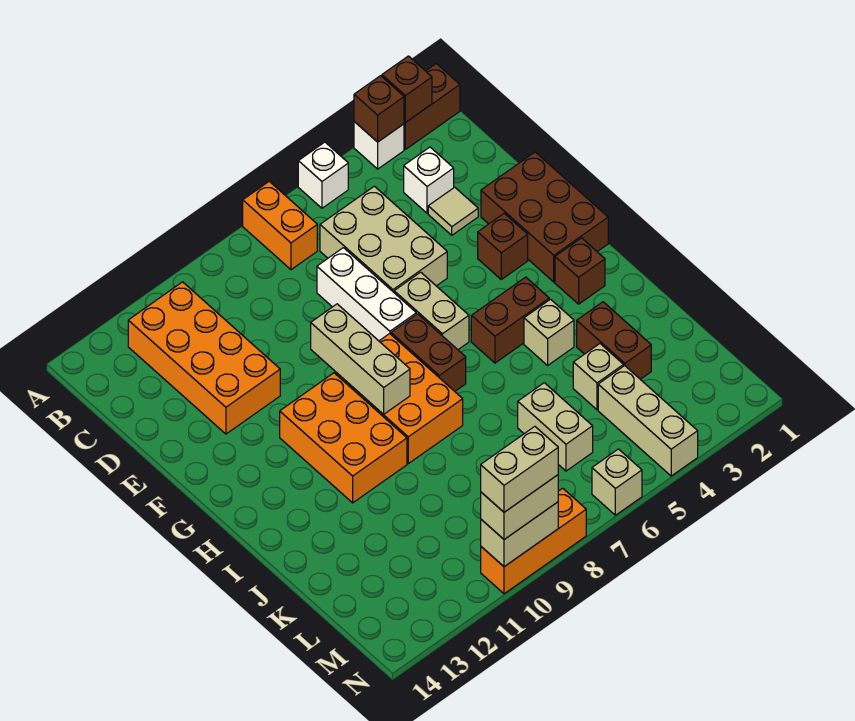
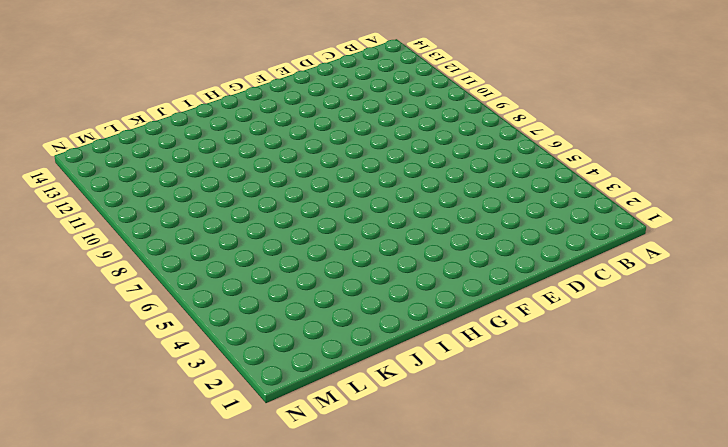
none -> brown 1x2 brick [404,64,460,149]
none -> white 1x1 brick [354,122,404,169]
none -> white 1x1 brick [298,142,348,208]
none -> orange 1x2 brick [243,181,317,270]

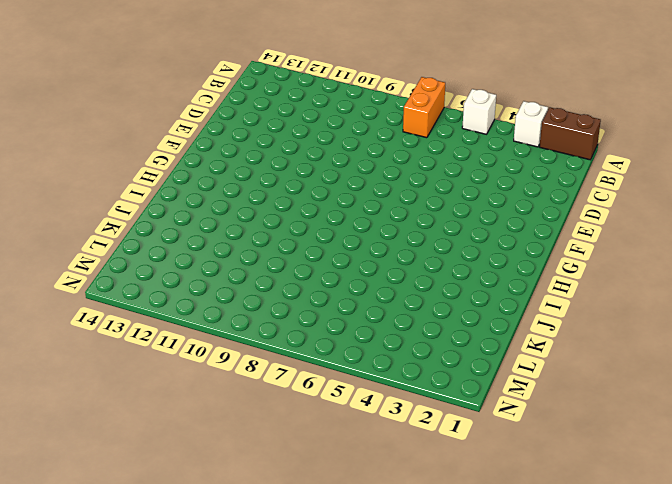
none -> orange 2x4 brick [128,282,280,434]
none -> white 1x1 brick [404,147,454,213]
none -> tan 2x3 brick [320,186,447,292]
none -> tan 1x1 tile [428,187,478,235]

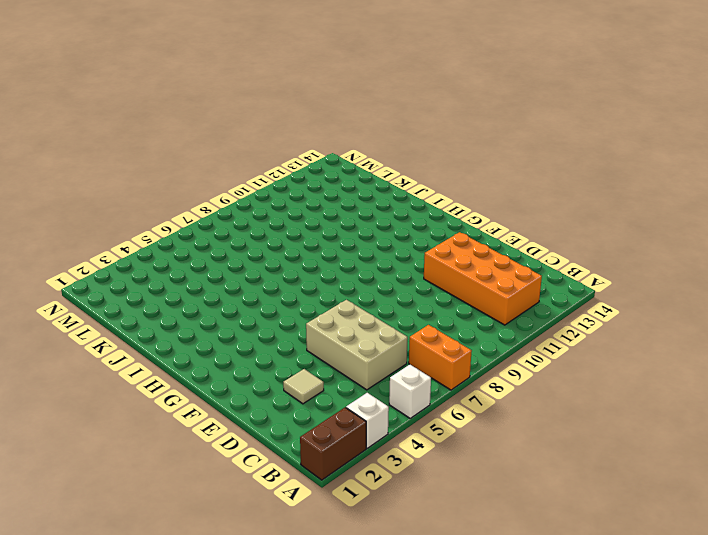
none -> white 1x1 brick [404,147,454,213]
none -> white 1x3 brick [317,248,416,341]
none -> brown 2x3 brick [481,152,608,282]
none -> brown 1x1 brick [478,213,528,279]

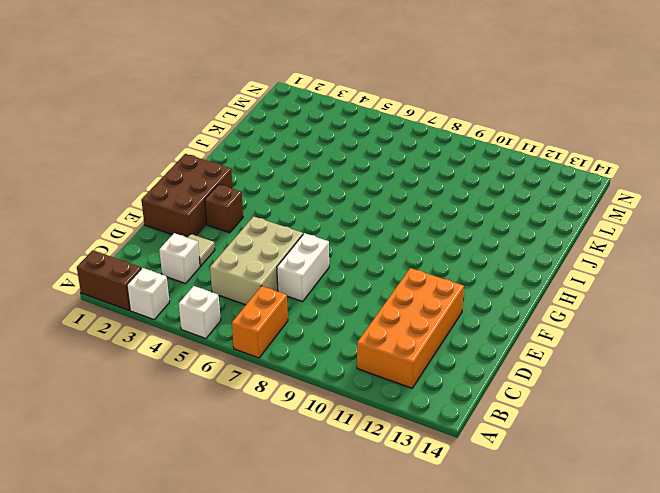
white 1x2 brick [277,233,329,301] -> white 1x3 brick [317,248,416,341]
none -> tan 1x2 brick [394,272,469,350]
none -> brown 1x2 brick [391,314,466,391]
none -> orange 2x3 brick [335,334,463,464]
none -> orange 2x3 brick [280,373,407,503]

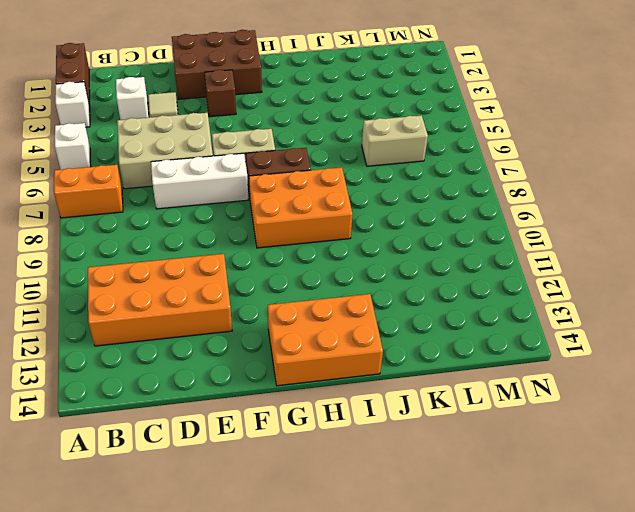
orange 2x3 brick [268,294,383,386] -> orange 2x3 brick moved to [280,373,407,503]
none -> brown 1x1 brick [555,238,605,304]
none -> brown 1x2 brick [471,277,549,363]
none -> tan 1x1 brick [524,299,574,365]
none -> brown 1x2 brick [577,302,651,379]

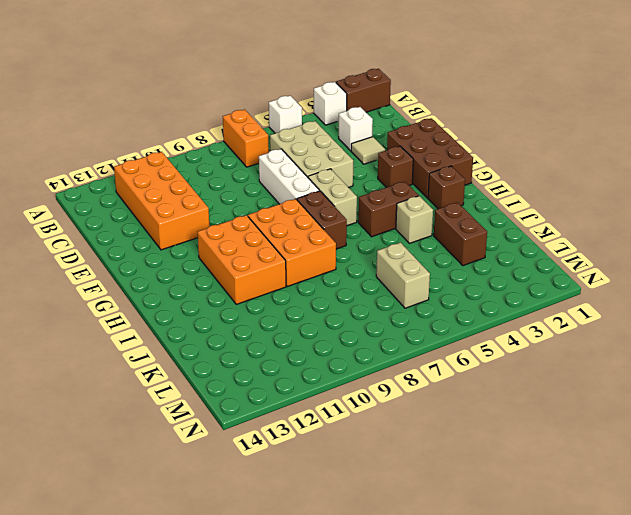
none -> tan 1x1 brick [573,344,624,410]
none -> tan 1x3 brick [598,366,698,476]
none -> tan 1x1 brick [592,449,642,515]
none -> orange 1x3 brick [481,488,586,594]

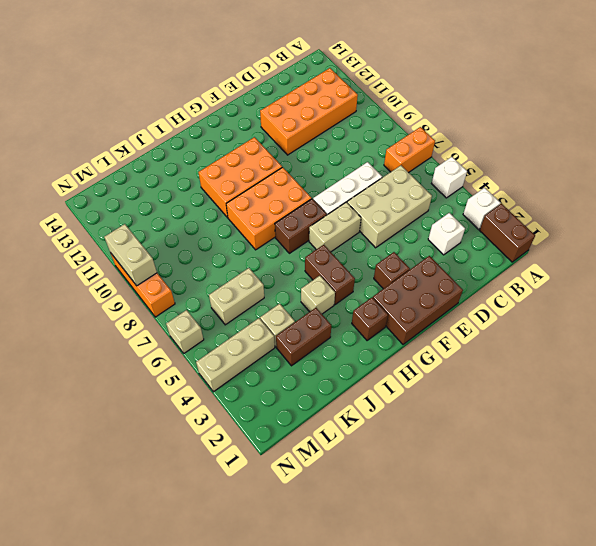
none -> tan 1x1 tile [428,187,478,235]
none -> brown 1x1 brick [382,56,432,123]
none -> brown 1x1 brick [354,76,404,142]
none -> tan 1x3 brick [311,304,410,414]

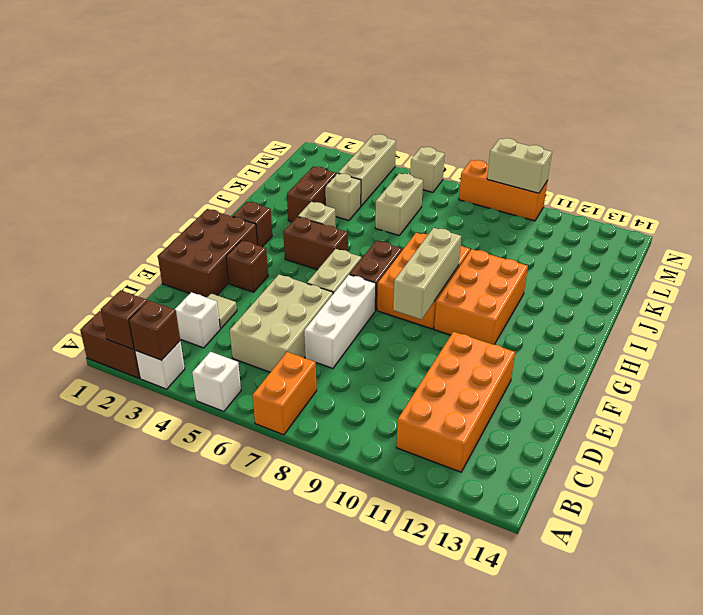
none -> tan 1x2 brick [481,475,558,539]
none -> tan 1x2 brick [481,427,558,512]

